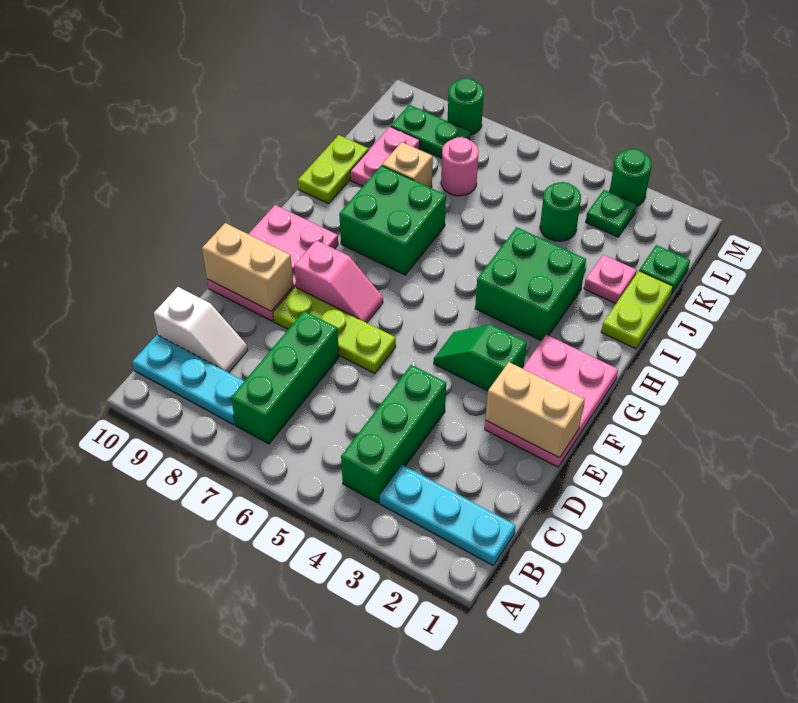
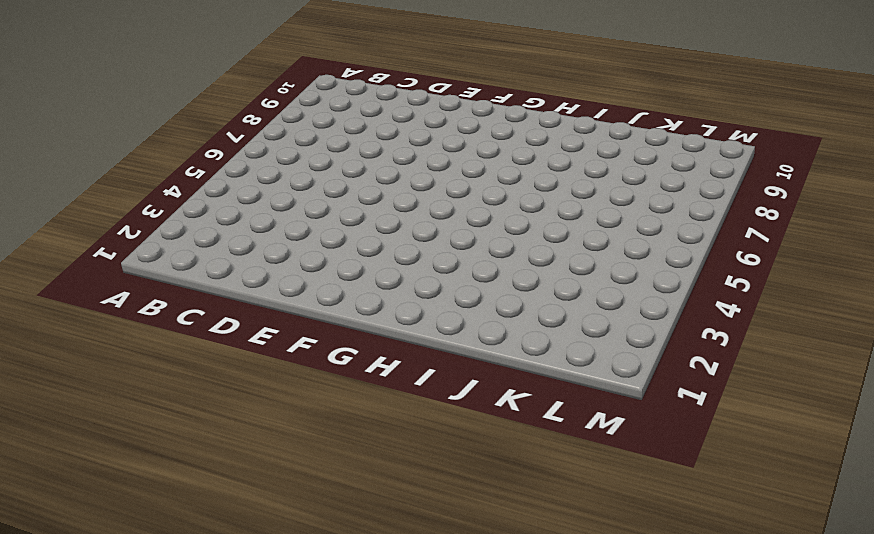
none -> cyan 1x3 plate [380,465,516,565]
none -> green 1x3 brick [341,365,446,503]
none -> green 1x3 brick [231,311,339,444]

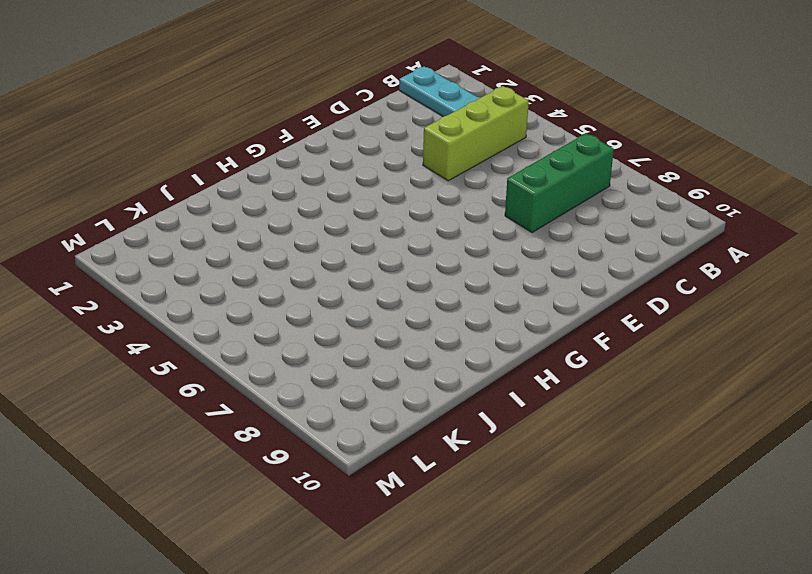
lime 1x3 brick [423,86,529,181] -> green 1x3 brick [341,365,446,503]
none -> cyan 1x3 plate [133,335,244,425]
none -> white 1x2 slope [154,287,248,373]
none -> pink 2x3 plate [485,335,618,467]

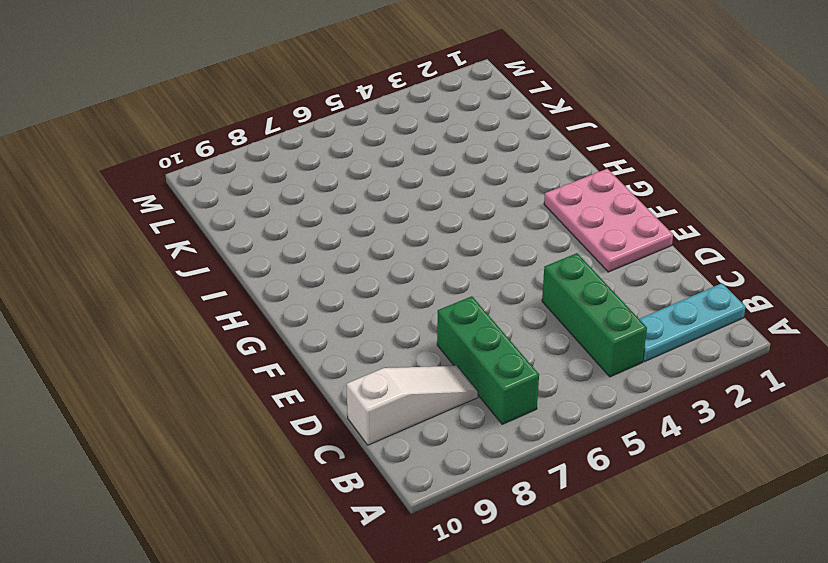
white 1x3 slope [346,366,478,445] -> white 1x2 slope [154,287,248,373]
none -> cyan 1x3 plate [133,335,244,425]
none -> lime 1x3 plate [273,287,396,373]
none -> pink 2x3 plate [207,205,338,321]

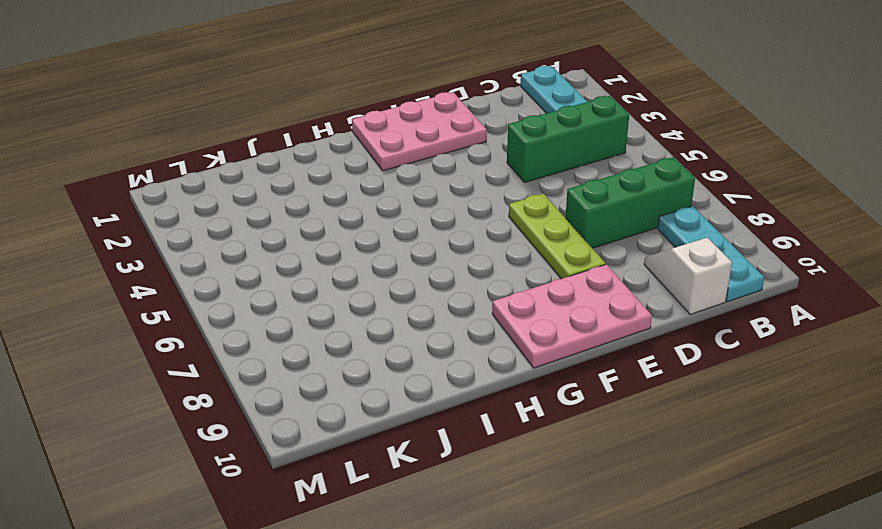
none -> green 1x2 slope [434,324,527,391]
none -> pink 1x2 slope [294,240,383,323]
none -> green 2x2 brick [475,227,586,341]

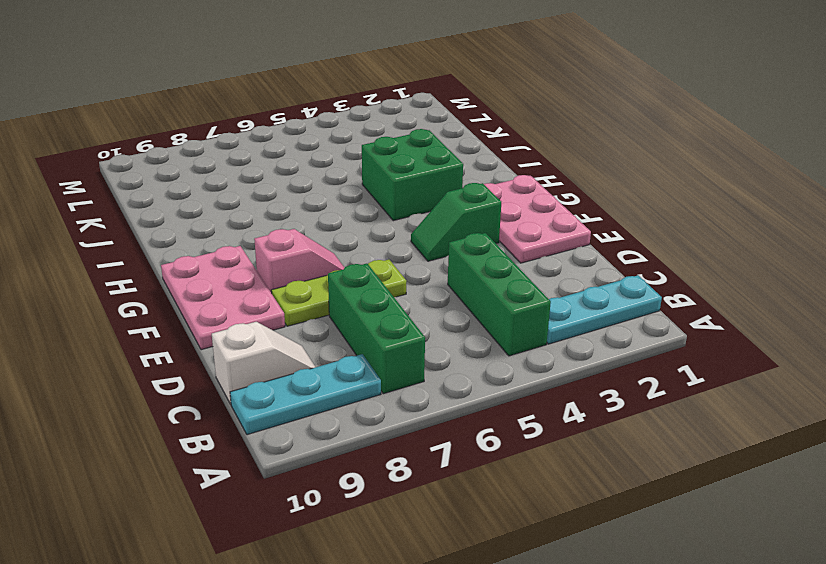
none -> green 2x2 brick [339,166,446,275]
none -> lime 1x2 plate [601,271,673,349]
none -> lime 1x2 plate [298,135,368,204]

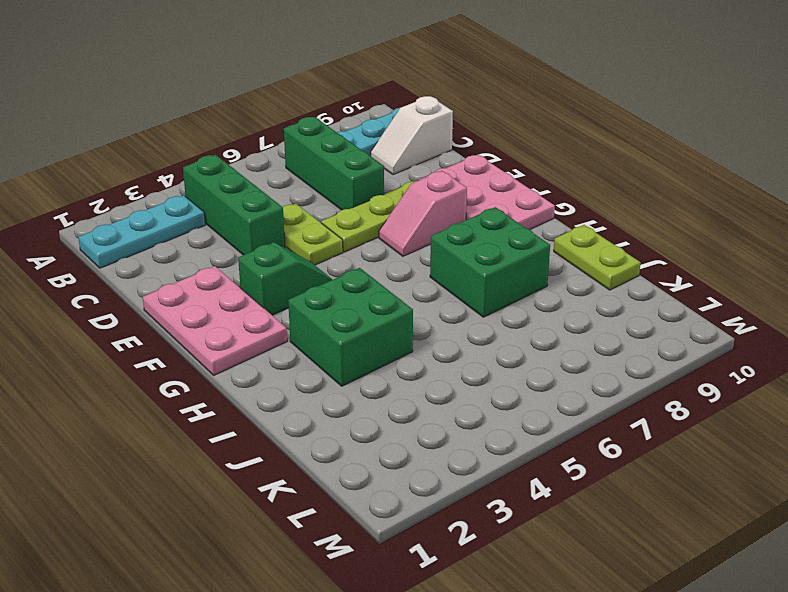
lime 1x2 plate [283,204,343,265] -> lime 1x2 plate moved to [601,271,673,349]
none -> pink 1x1 plate [584,255,637,304]
none -> tan 1x1 brick [382,142,433,188]
none -> pink 1x2 plate [350,127,420,186]

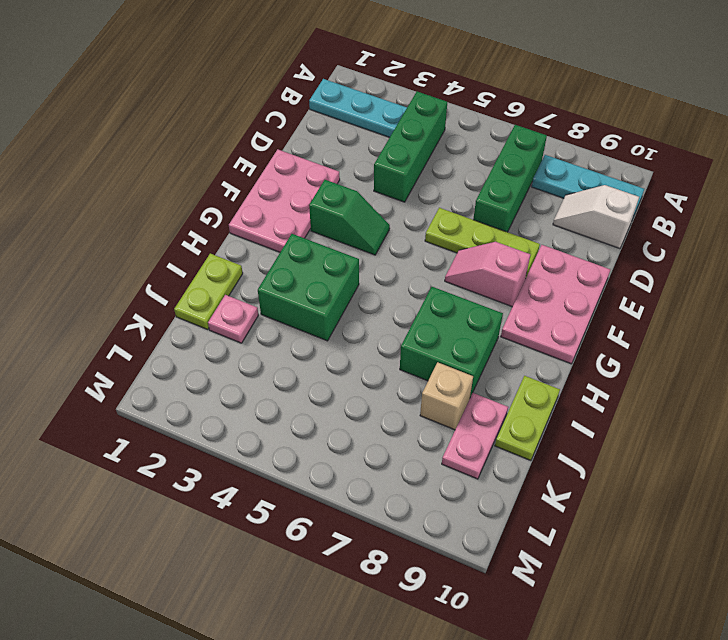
none -> green 1x1 plate [639,245,690,294]
none -> green 1x1 round brick [540,182,581,241]
none -> pink 1x1 round brick [441,137,479,196]

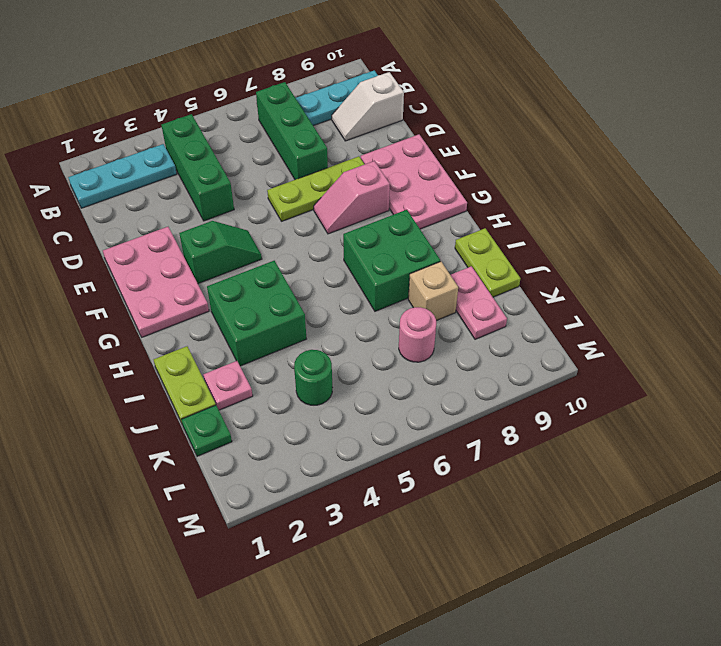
none -> green 1x1 plate [586,190,636,237]
none -> green 1x2 plate [391,105,470,158]
none -> green 1x1 round brick [610,149,652,206]

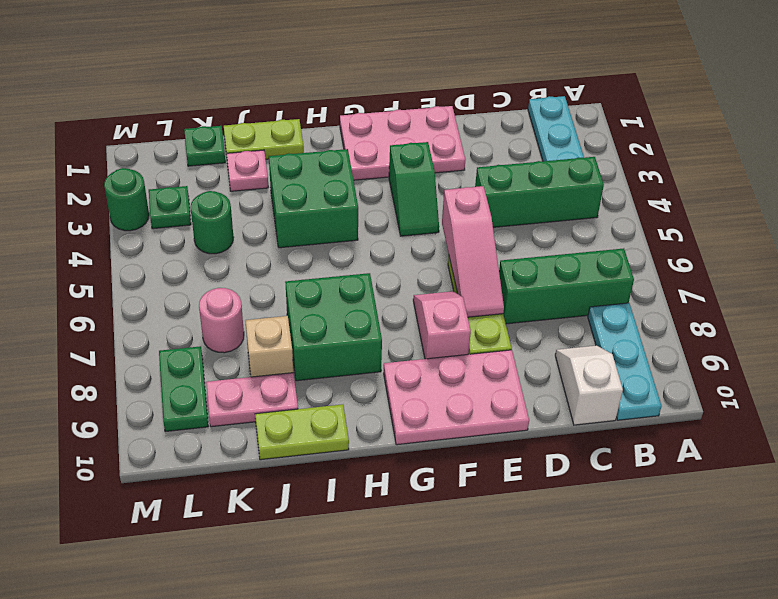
pink 1x3 slope [442,186,504,317] -> none
none -> green 1x1 round brick [448,78,484,135]
none -> tan 1x2 brick [485,362,584,458]
none -> tan 1x2 brick [202,223,293,311]

